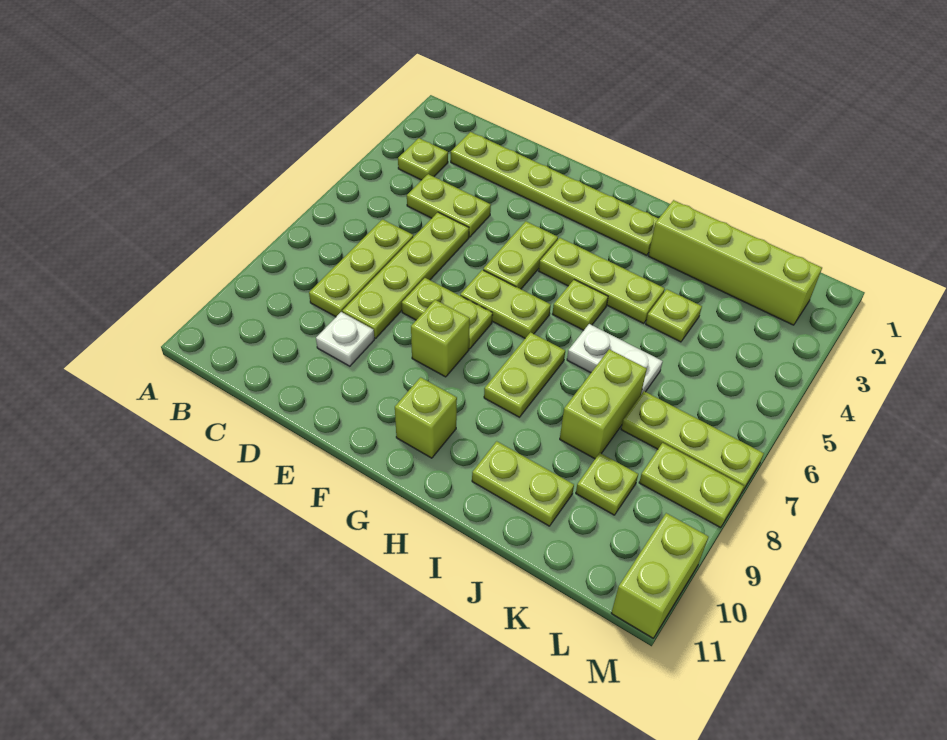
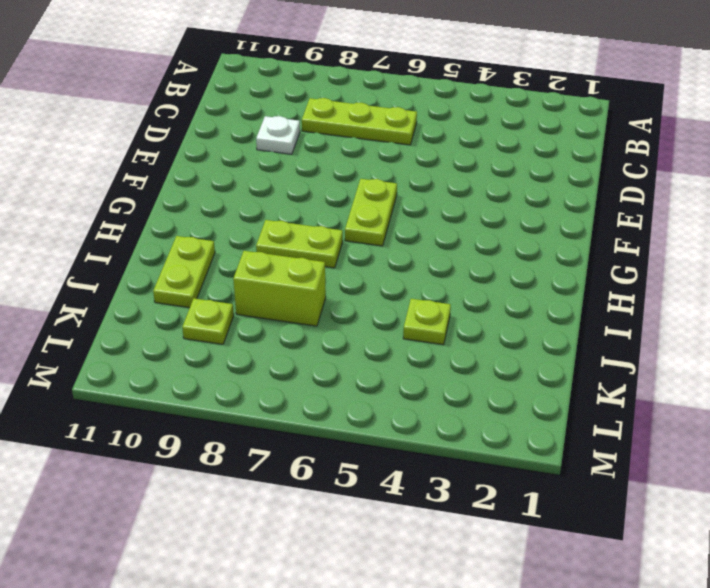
none -> lime 1x1 plate [398,138,448,180]
none -> lime 1x6 plate [451,132,659,255]
none -> lime 1x2 plate [407,174,491,237]

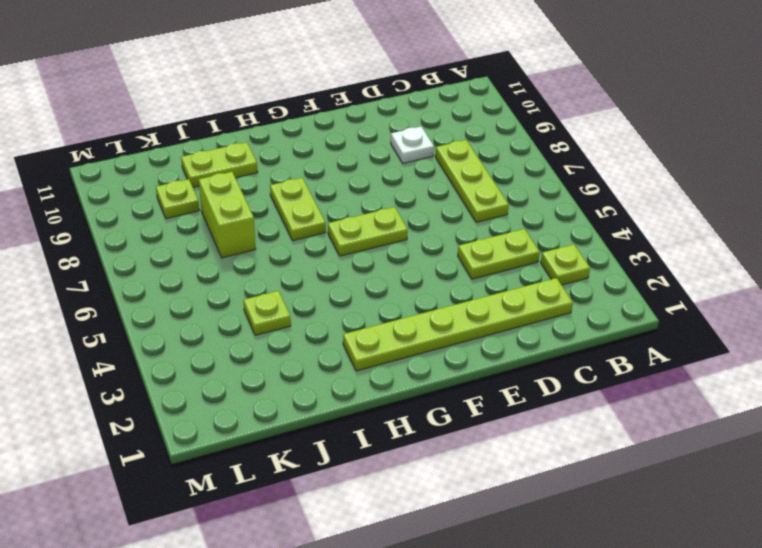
none -> lime 1x4 plate [342,212,469,338]
none -> lime 1x2 plate [402,278,493,349]
none -> lime 1x2 plate [483,221,558,289]

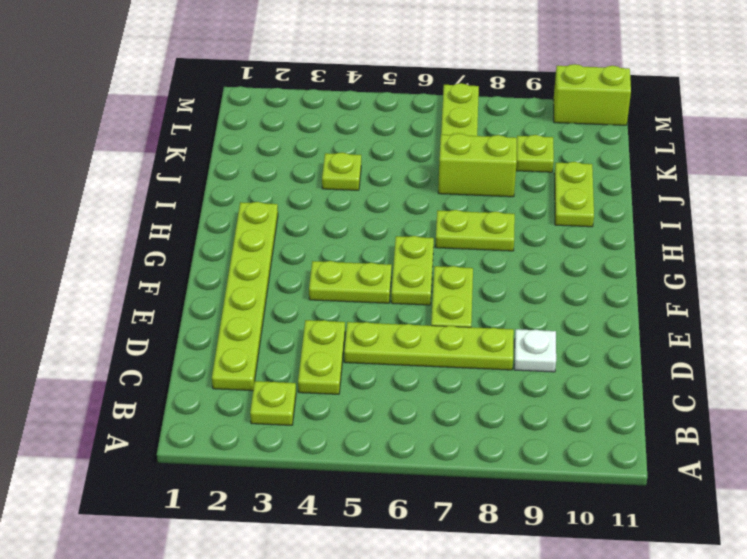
none -> lime 1x3 plate [309,219,413,317]
none -> lime 1x1 brick [411,300,470,377]
none -> lime 1x3 plate [539,238,665,324]

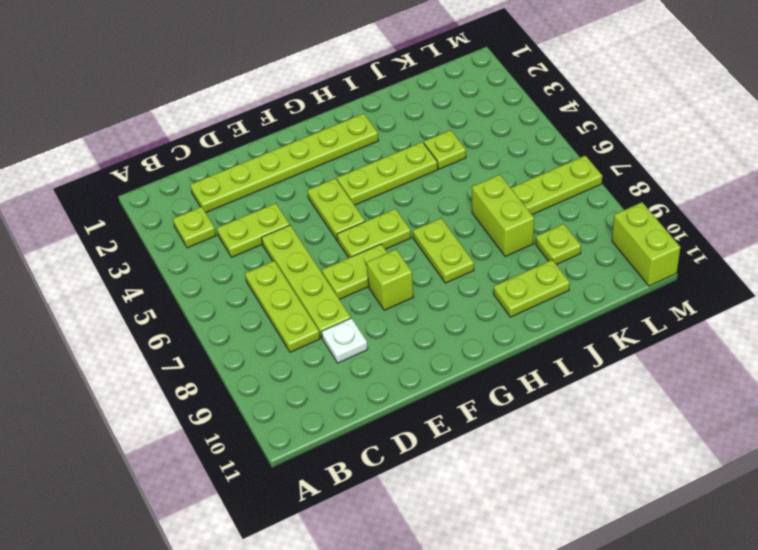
none -> lime 1x1 brick [395,377,457,458]
none -> lime 1x1 plate [553,280,608,330]
none -> lime 1x4 brick [649,200,822,325]

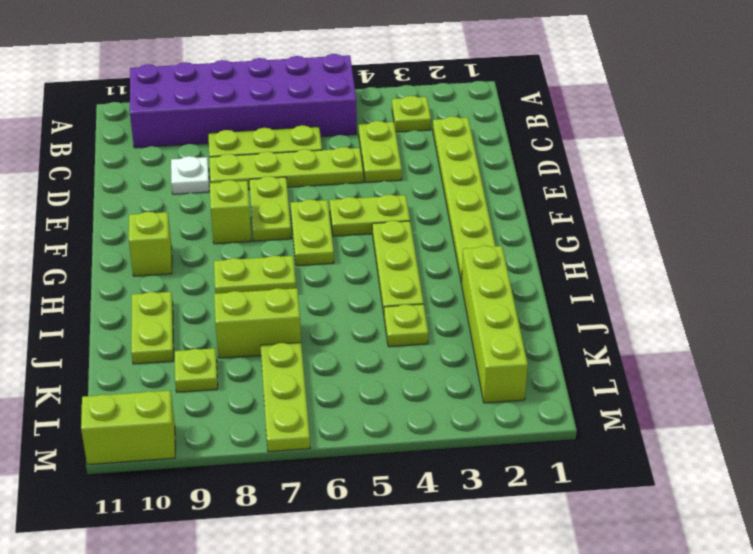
purple 2x6 brick [130,54,357,148] -> none
none -> lime 1x1 plate [553,280,608,330]
none -> white 1x2 plate [567,324,663,394]
none -> lime 1x2 plate [639,443,744,528]

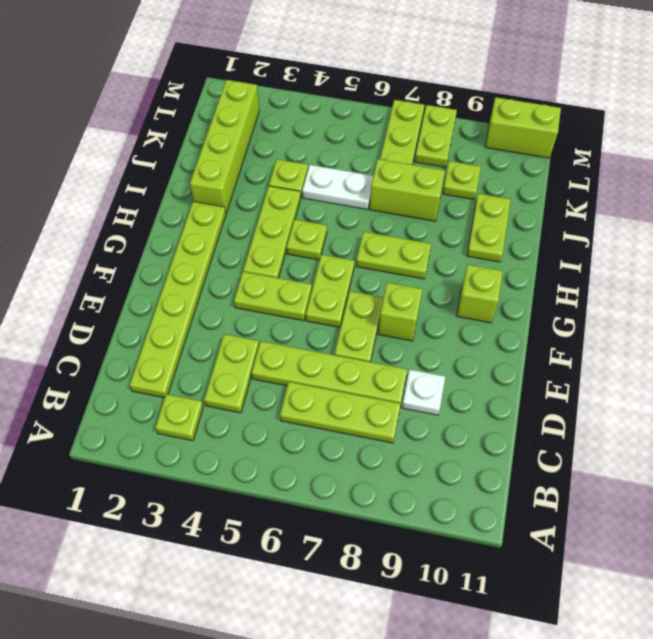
white 1x2 plate [302,165,373,210] -> white 1x2 plate turned to [567,324,663,394]

